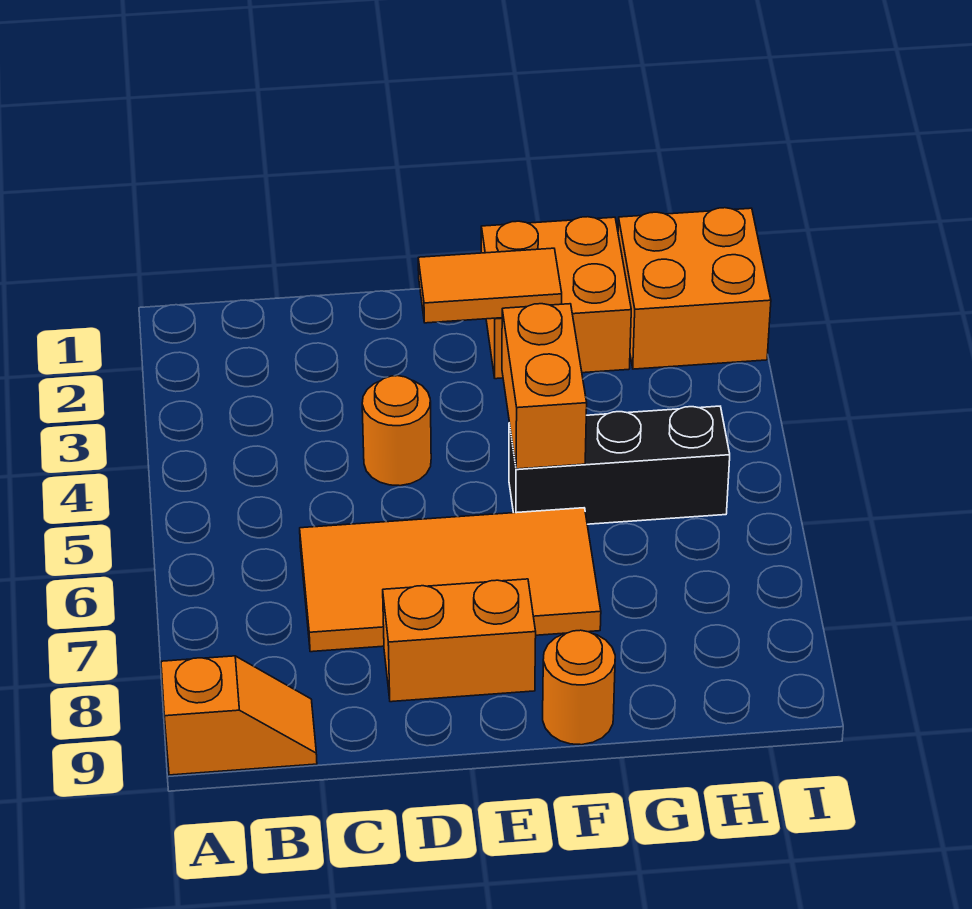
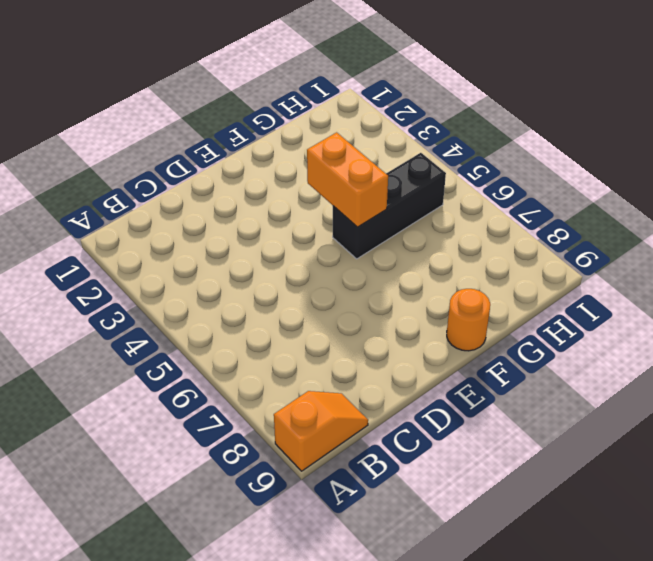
none -> orange 2x4 tile [300,508,601,652]
none -> orange 1x1 round brick [362,376,431,486]

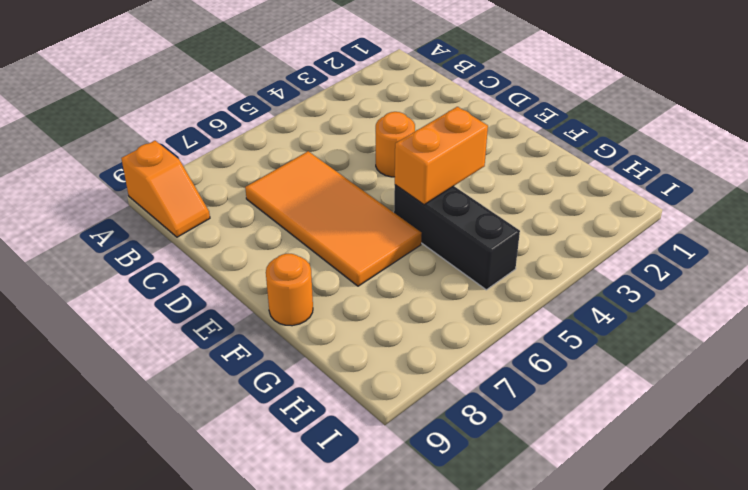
none -> orange 1x2 brick [383,579,536,702]
none -> orange 2x2 brick [481,217,631,379]

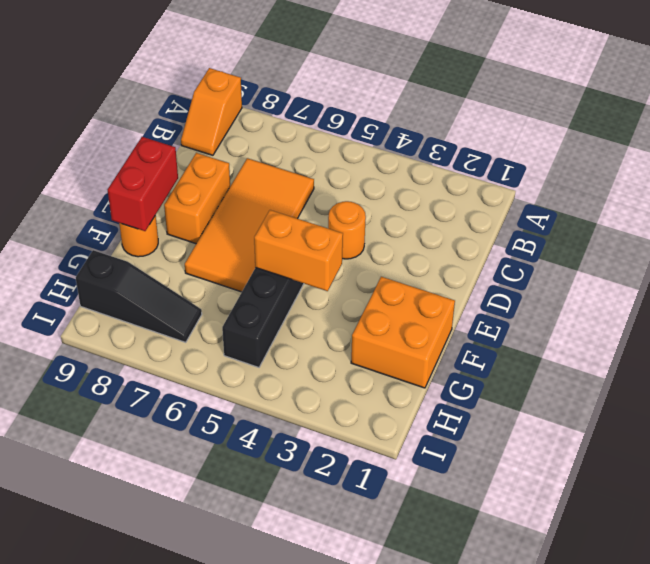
red 1x2 brick [108,137,178,231] -> none
black 1x3 slope [76,250,202,342] -> none
none -> orange 2x2 brick [618,208,771,369]
none -> orange 1x2 tile [418,248,562,323]

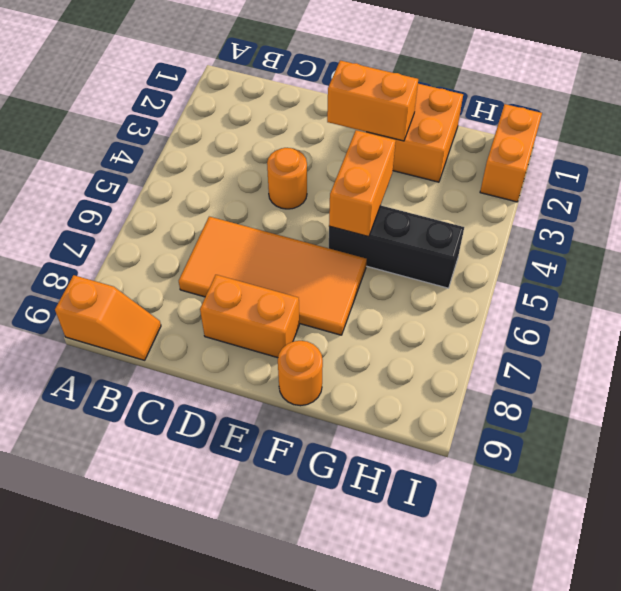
orange 1x2 brick [327,60,418,141] -> orange 1x2 tile [418,248,562,323]
orange 1x2 brick [480,104,542,202] -> orange 2x2 brick [618,208,771,369]

